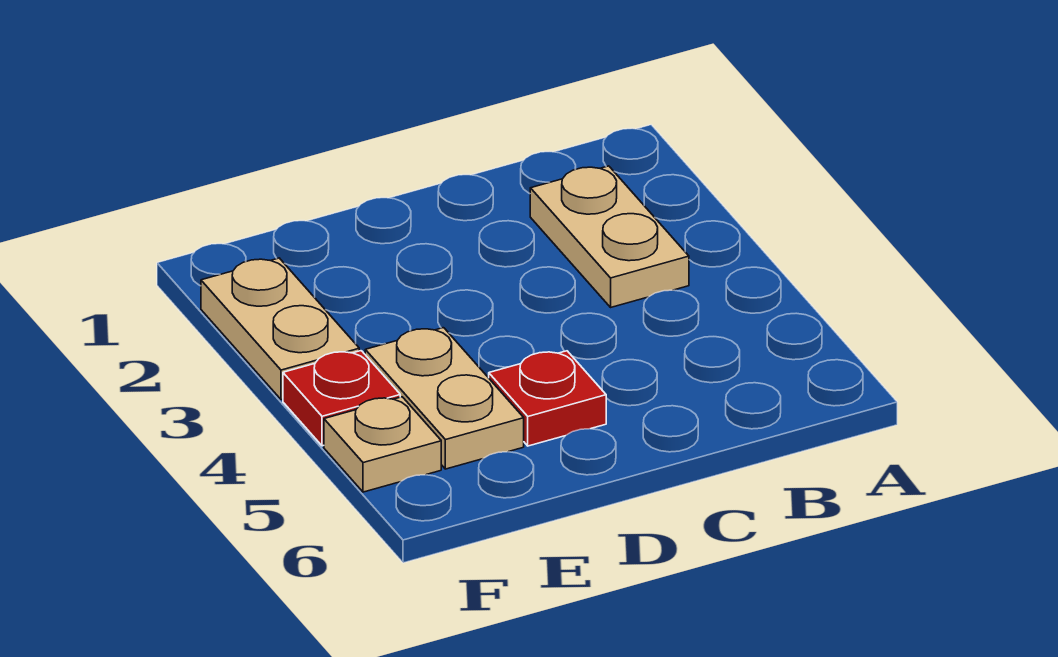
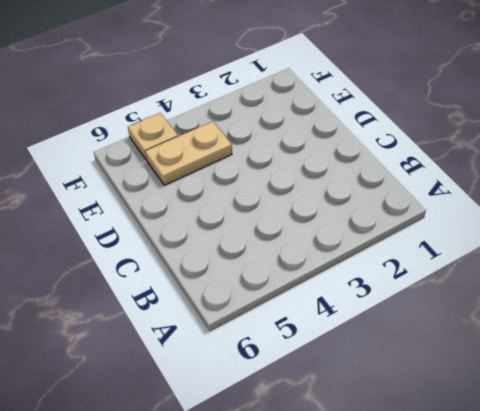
none -> tan 1x2 plate [530,166,689,307]
none -> red 1x1 plate [489,351,606,446]

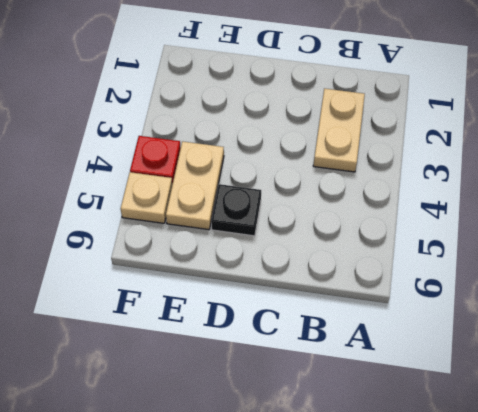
black 1x1 plate [211,184,261,236] -> red 1x1 plate [489,351,606,446]
none -> tan 1x2 plate [201,258,359,400]

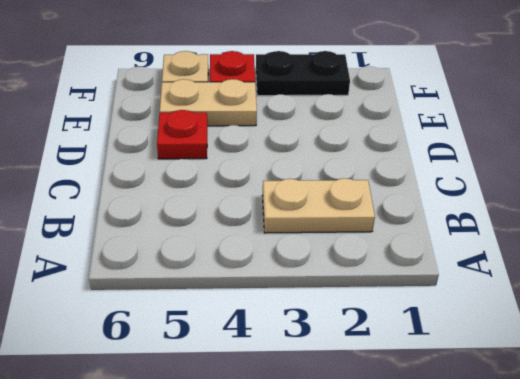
black 1x2 plate [256,51,350,96] -> tan 1x2 plate [201,258,359,400]

